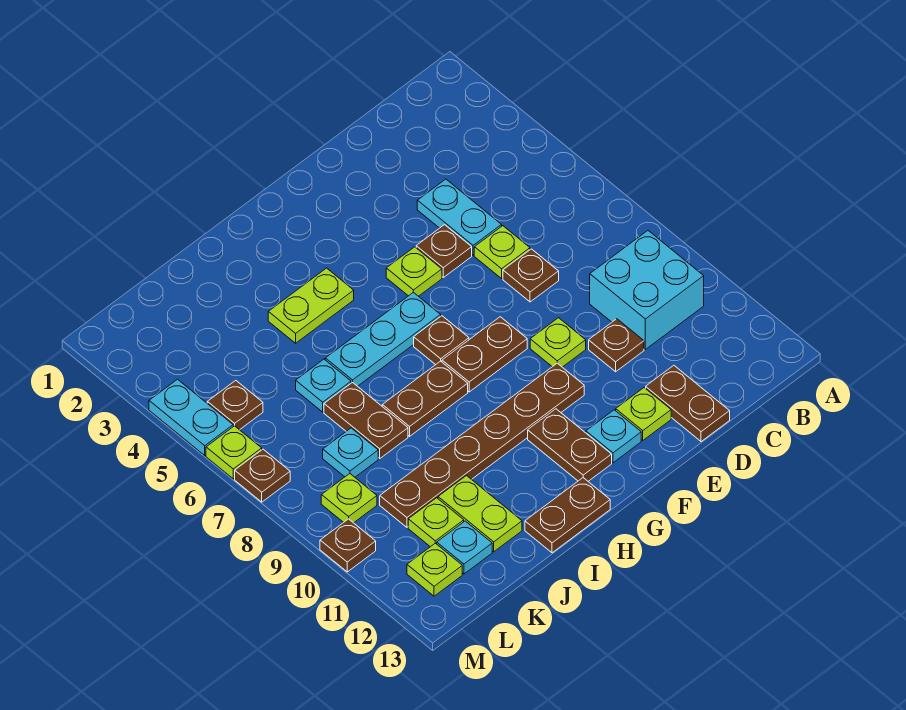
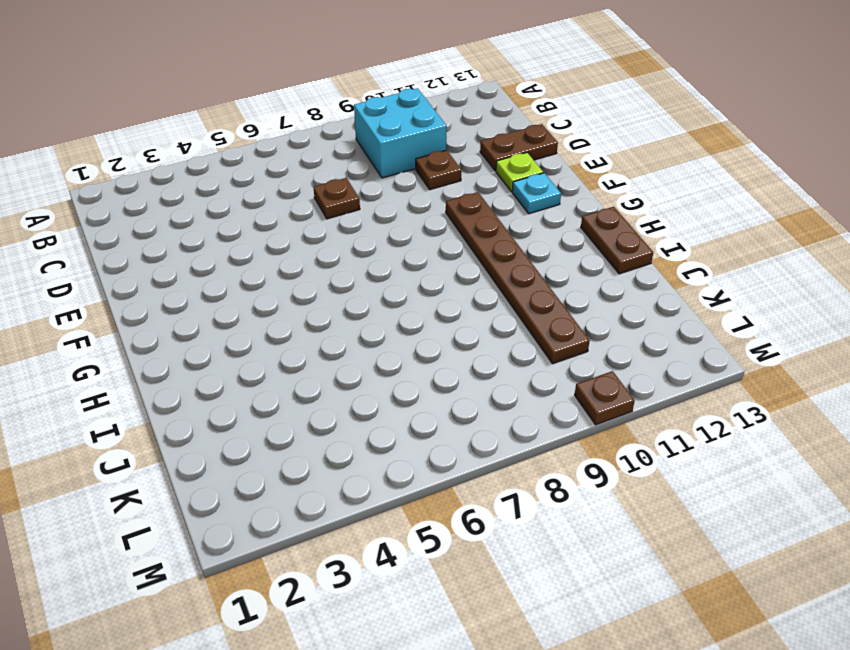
none -> cyan 1x2 plate [417,179,502,255]
none -> lime 1x1 plate [474,226,530,278]
none -> brown 1x1 plate [416,225,472,277]
none -> lime 1x1 plate [530,318,586,367]

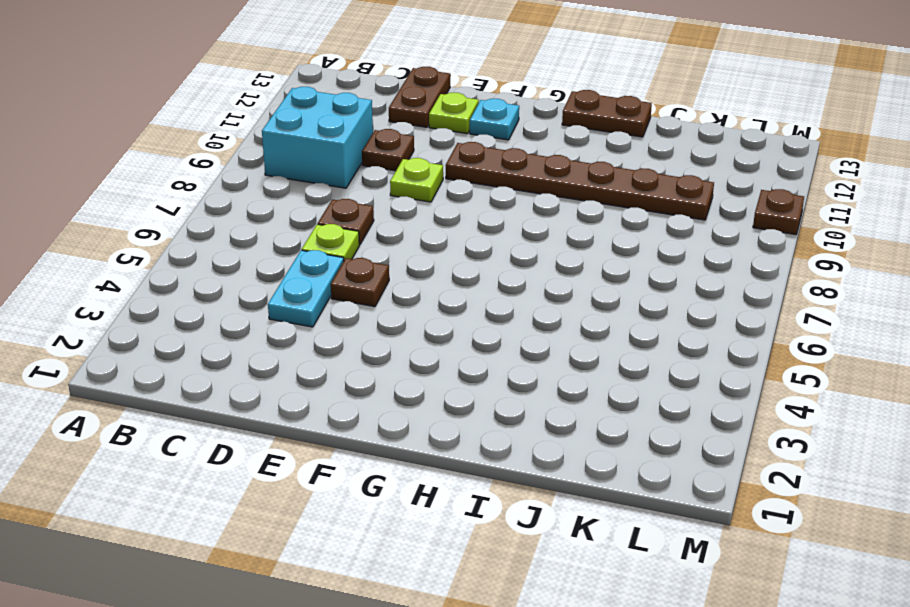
none -> lime 1x1 plate [386,247,442,296]
none -> brown 1x2 plate [442,317,527,392]
none -> cyan 1x3 plate [325,292,441,386]
none -> brown 1x1 plate [414,316,469,365]

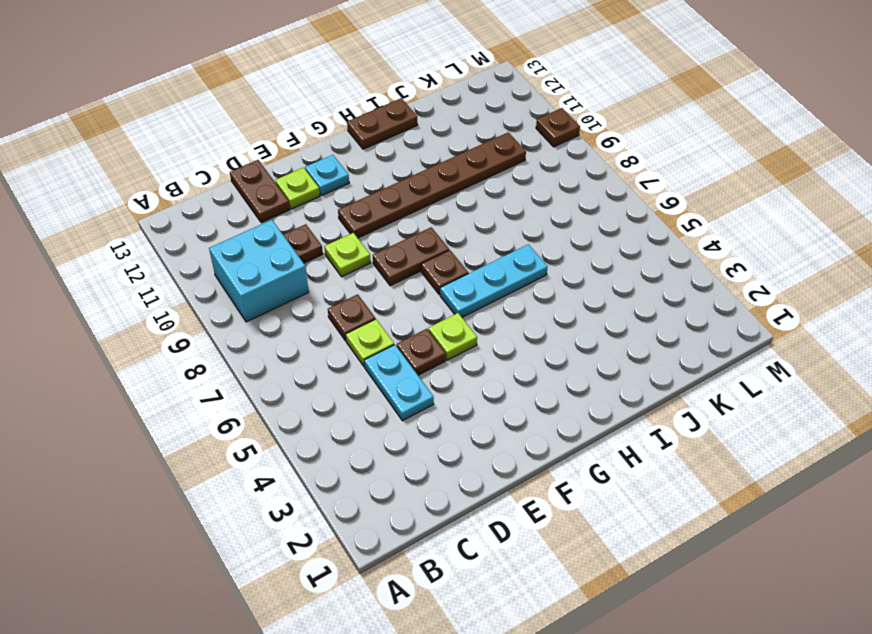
none -> brown 1x2 plate [528,409,612,481]
none -> lime 1x2 plate [268,268,354,343]
none -> brown 1x2 plate [382,361,468,436]
none -> cyan 1x1 plate [296,359,351,412]

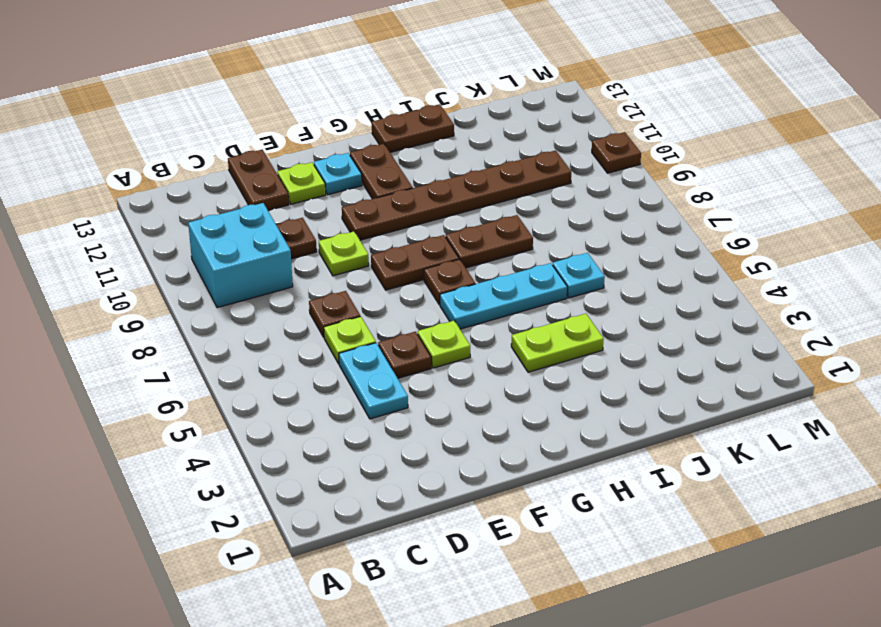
none -> brown 1x2 plate [324,382,408,458]
none -> lime 1x2 plate [438,476,522,552]
none -> cyan 1x1 plate [323,428,378,477]
none -> lime 1x1 plate [408,498,464,547]

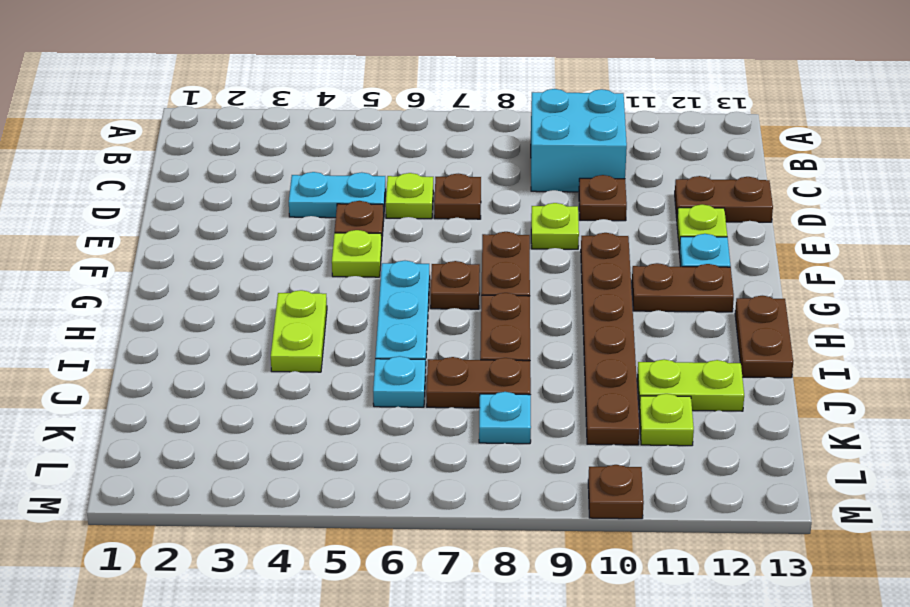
none -> cyan 1x1 plate [437,521,492,574]
none -> brown 1x1 plate [207,381,263,430]
none -> lime 1x1 plate [321,474,377,523]
none -> lime 1x1 plate [407,543,462,596]

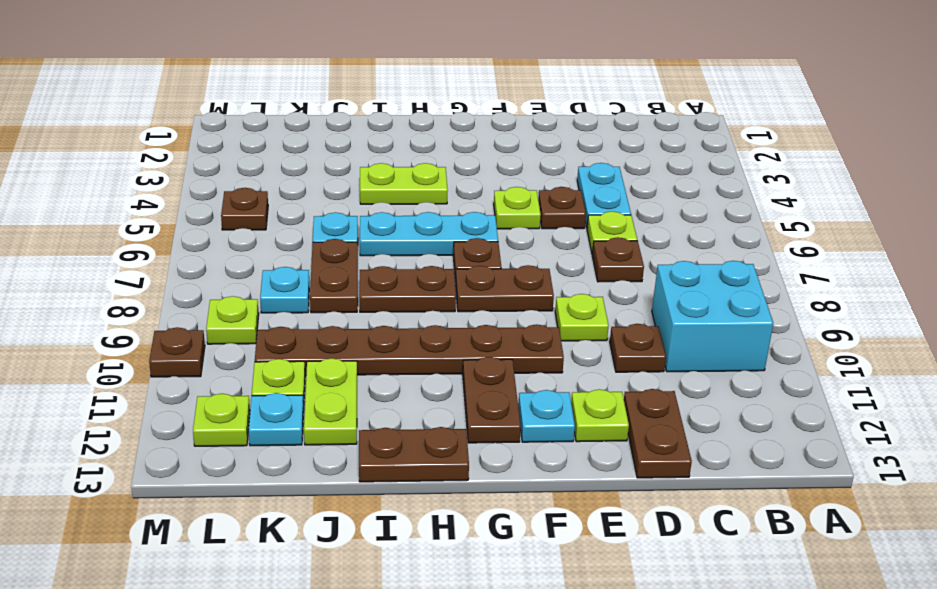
none -> cyan 1x2 plate [149,379,233,455]
none -> lime 1x1 plate [206,426,262,479]
none -> brown 1x1 plate [235,449,290,502]

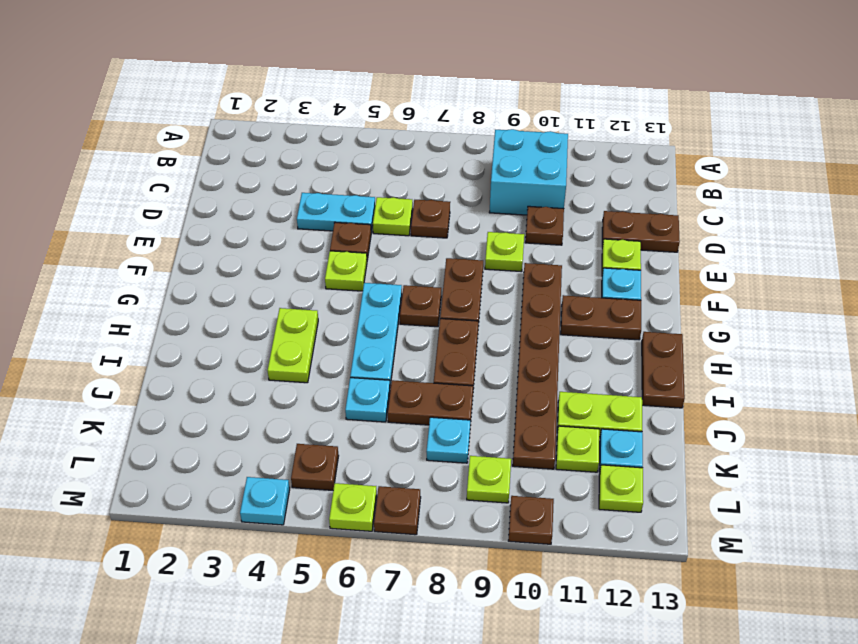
cyan 1x1 plate [240,477,290,525] -> cyan 1x2 plate [149,379,233,455]

